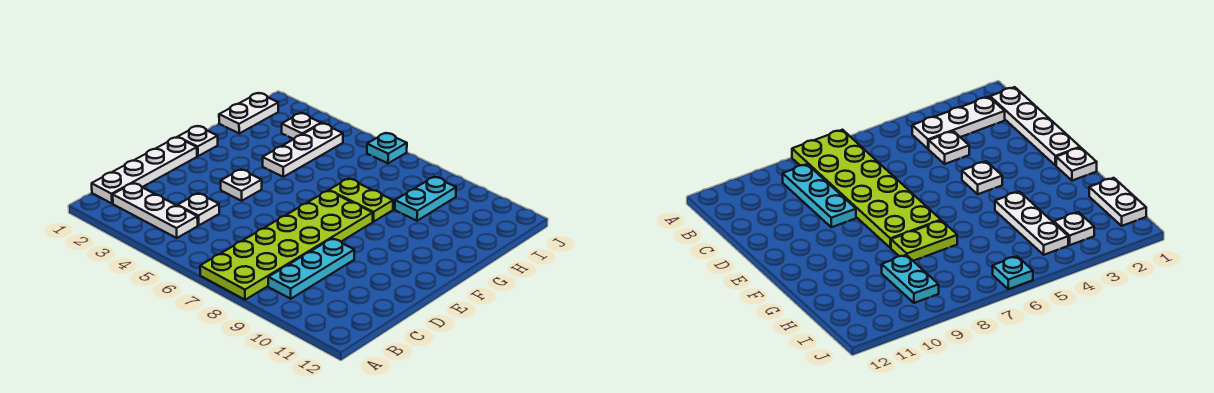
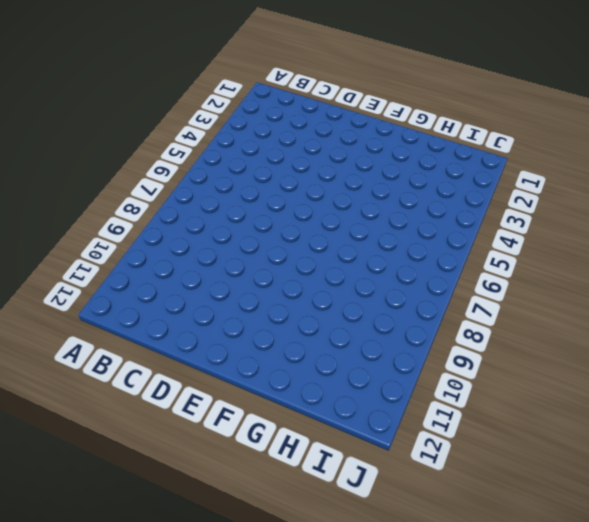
none -> lime 2x6 plate [200,191,373,300]
none -> white 1x4 plate [92,137,197,204]
none -> white 1x3 plate [113,183,198,238]

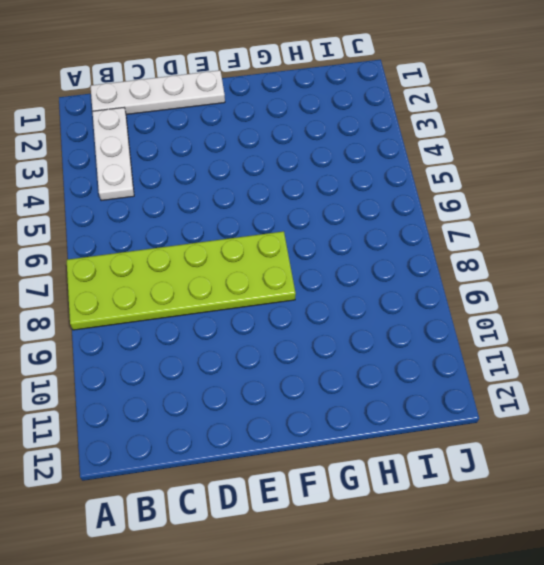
none -> cyan 1x3 plate [268,238,354,299]
none -> white 1x1 plate [178,193,219,225]
none -> white 1x1 plate [221,169,262,201]

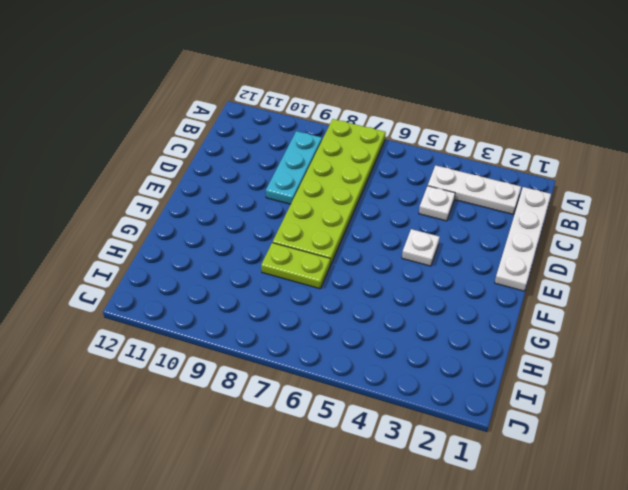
none -> white 1x1 plate [178,126,218,156]
none -> white 1x3 plate [263,124,343,177]
none -> white 1x2 plate [219,93,278,133]

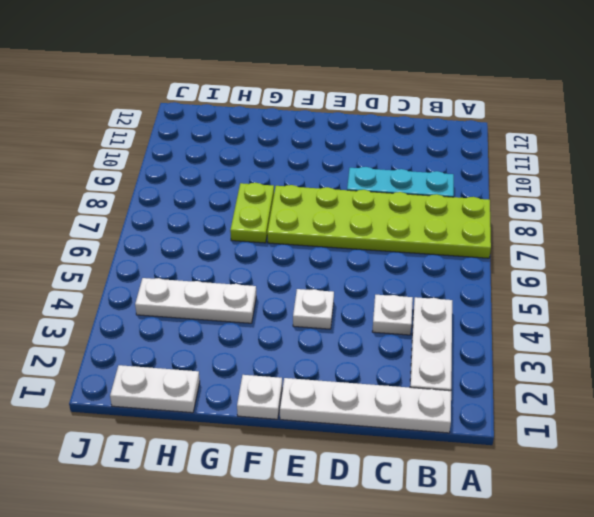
none -> cyan 1x2 plate [395,177,456,221]
none -> white 1x1 plate [282,113,321,139]
none -> cyan 1x1 plate [367,133,407,163]

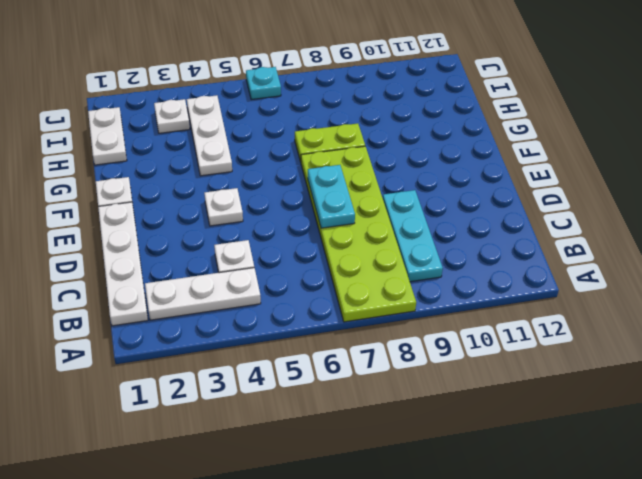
cyan 1x2 plate [308,165,355,228] -> cyan 1x2 plate moved to [395,177,456,221]

